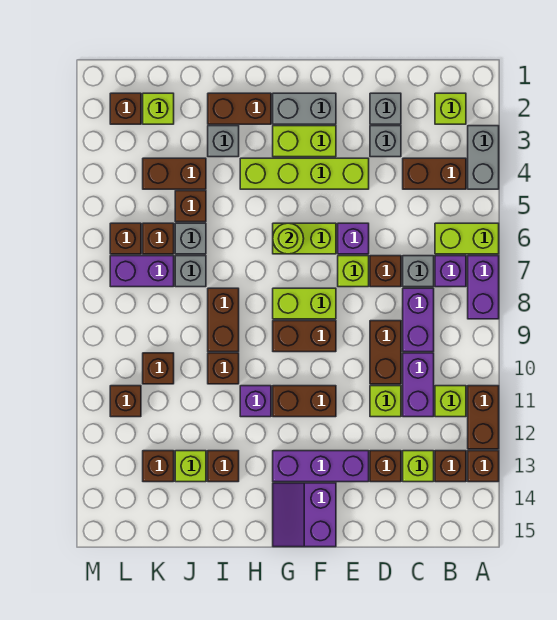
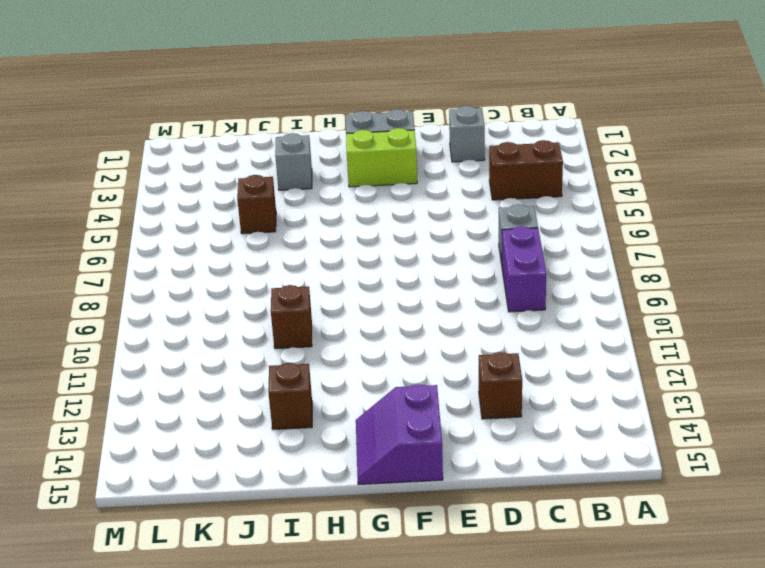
none -> grey 1x2 brick [468,126,499,189]
none -> lime 1x2 brick [435,223,499,254]
none -> purple 1x2 brick [468,256,499,319]
none -> brown 1x2 brick [468,386,499,449]

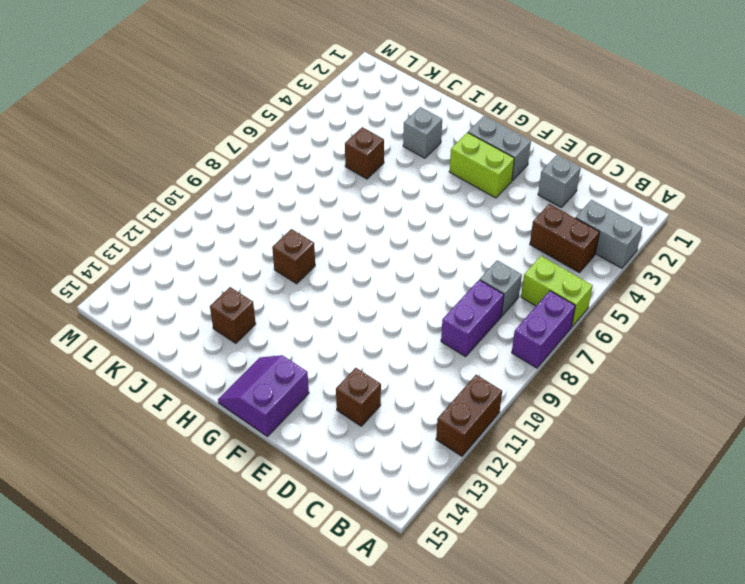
grey 1x2 brick [576,200,642,268] -> grey 1x2 brick turned to [468,126,499,189]
none -> brown 1x1 brick [468,451,499,482]
none -> lime 1x1 brick [435,93,466,124]
none -> purple 1x1 brick [435,256,466,287]
none -> lime 1x1 brick [435,386,466,417]

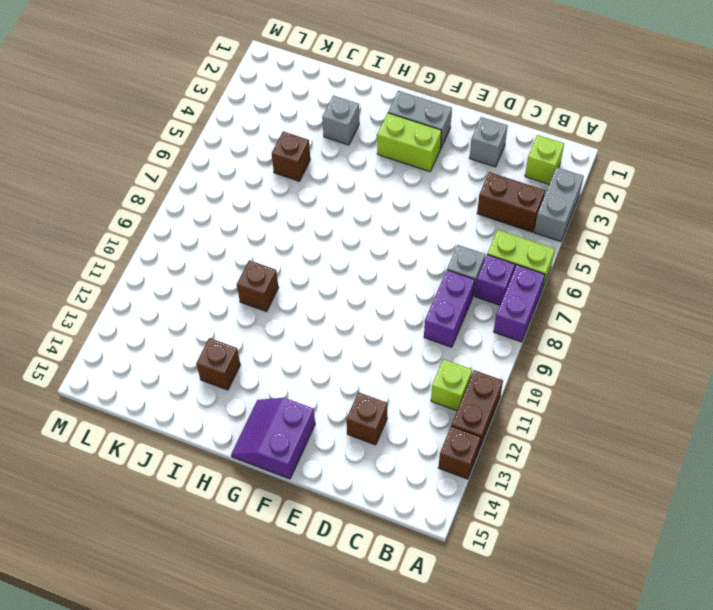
none -> brown 1x1 brick [435,451,466,482]
none -> purple 1x2 brick [403,353,434,417]
none -> lime 1x1 brick [403,451,434,482]
none -> grey 1x1 brick [370,126,401,157]

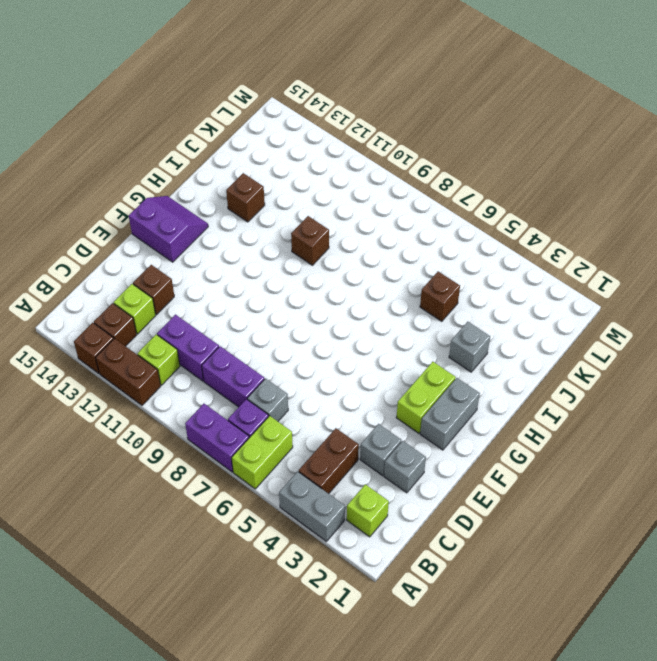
none -> brown 1x1 brick [370,256,401,287]
none -> brown 1x2 brick [370,321,401,384]
none -> lime 1x1 brick [370,386,401,417]
none -> lime 1x4 brick [240,158,369,189]

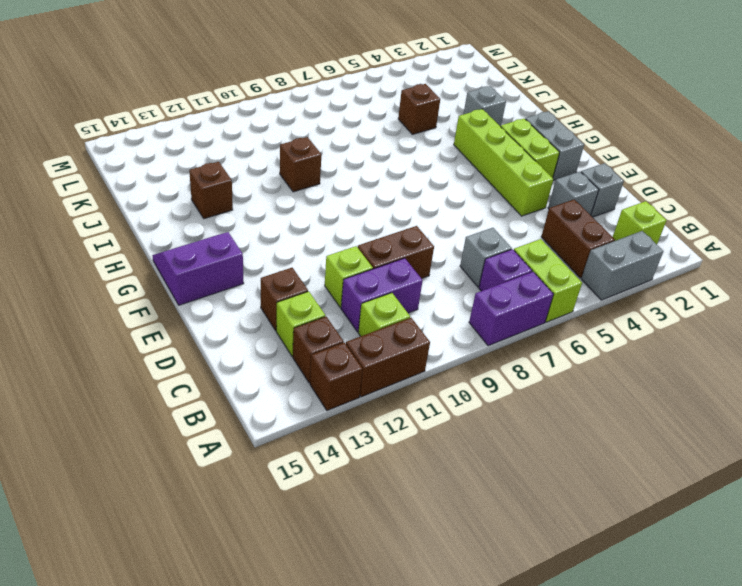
none -> purple 1x2 brick [403,288,434,352]
none -> brown 1x1 brick [370,256,401,287]
none -> purple 1x1 brick [338,223,369,254]
none -> lime 1x1 brick [338,256,369,287]

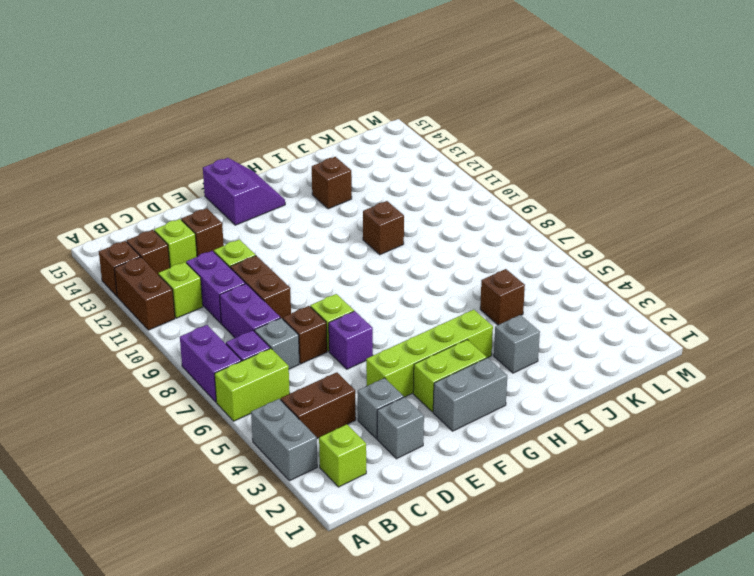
none -> purple 1x3 brick [273,451,369,482]
none -> lime 1x2 brick [273,223,336,254]
none -> lime 1x2 brick [273,288,336,319]
none -> brown 1x2 brick [273,321,336,352]

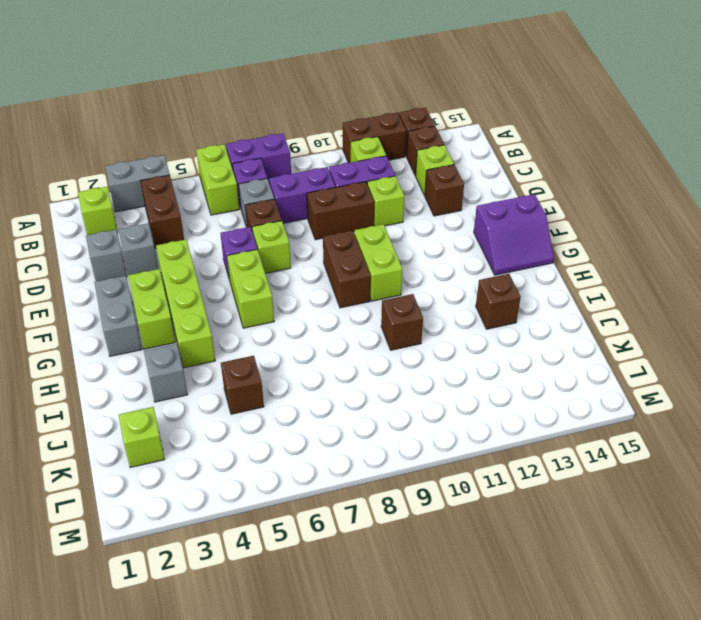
lime 1x2 brick [354,224,402,301] -> lime 1x2 brick moved to [273,288,336,319]
none -> purple 1x3 brick [273,451,369,482]
none -> brown 1x2 brick [273,386,336,417]
none -> brown 1x2 brick [208,93,271,124]
none -> purple 1x1 brick [240,386,271,417]

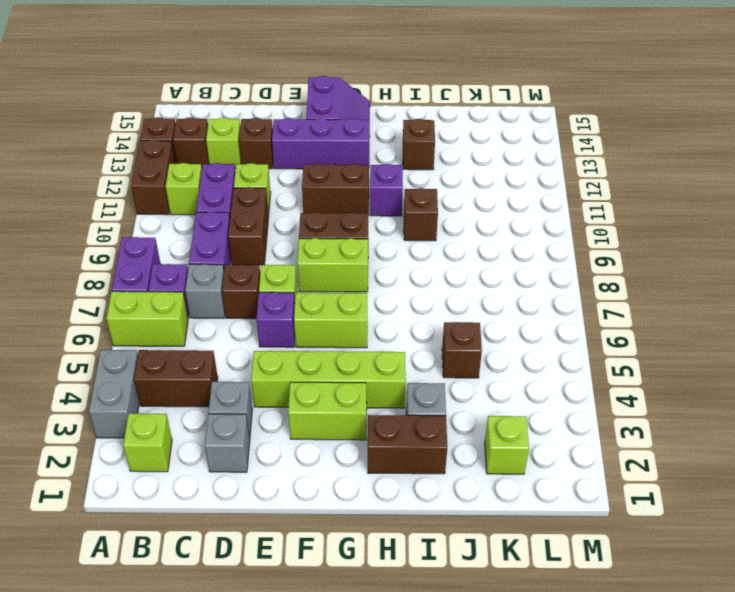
none -> grey 1x2 brick [273,93,336,124]
none -> brown 1x2 brick [208,288,239,352]
none -> brown 1x2 brick [143,158,206,189]
none -> grey 1x1 brick [175,223,206,254]

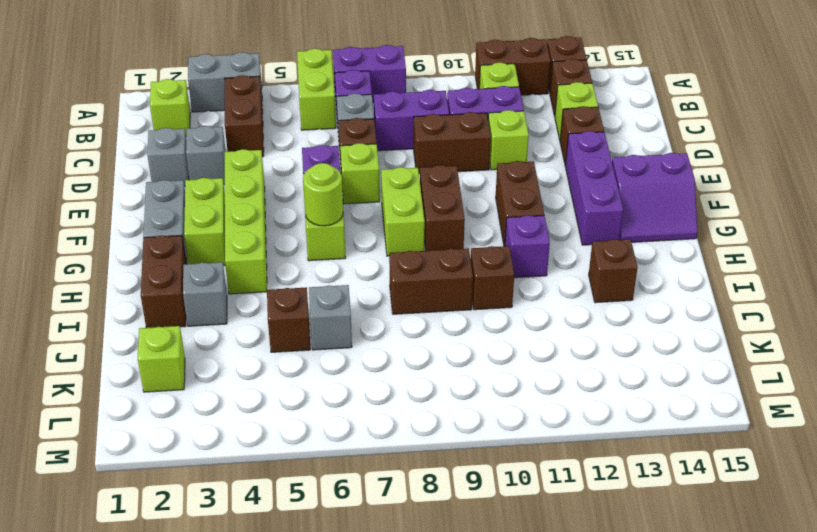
none -> brown 1x2 brick [143,158,206,189]
none -> grey 1x1 brick [175,256,206,287]
none -> lime 1x1 brick [175,451,206,482]
none -> brown 1x1 brick [143,223,174,254]

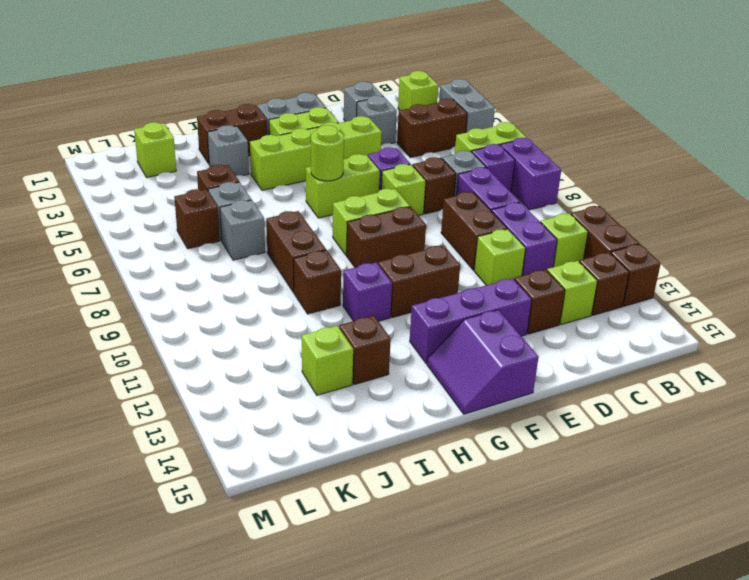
none -> brown 1x2 brick [143,158,206,189]
none -> purple 1x2 brick [110,256,174,287]
none -> brown 1x1 brick [143,353,174,384]
none -> brown 1x1 brick [143,451,174,482]

